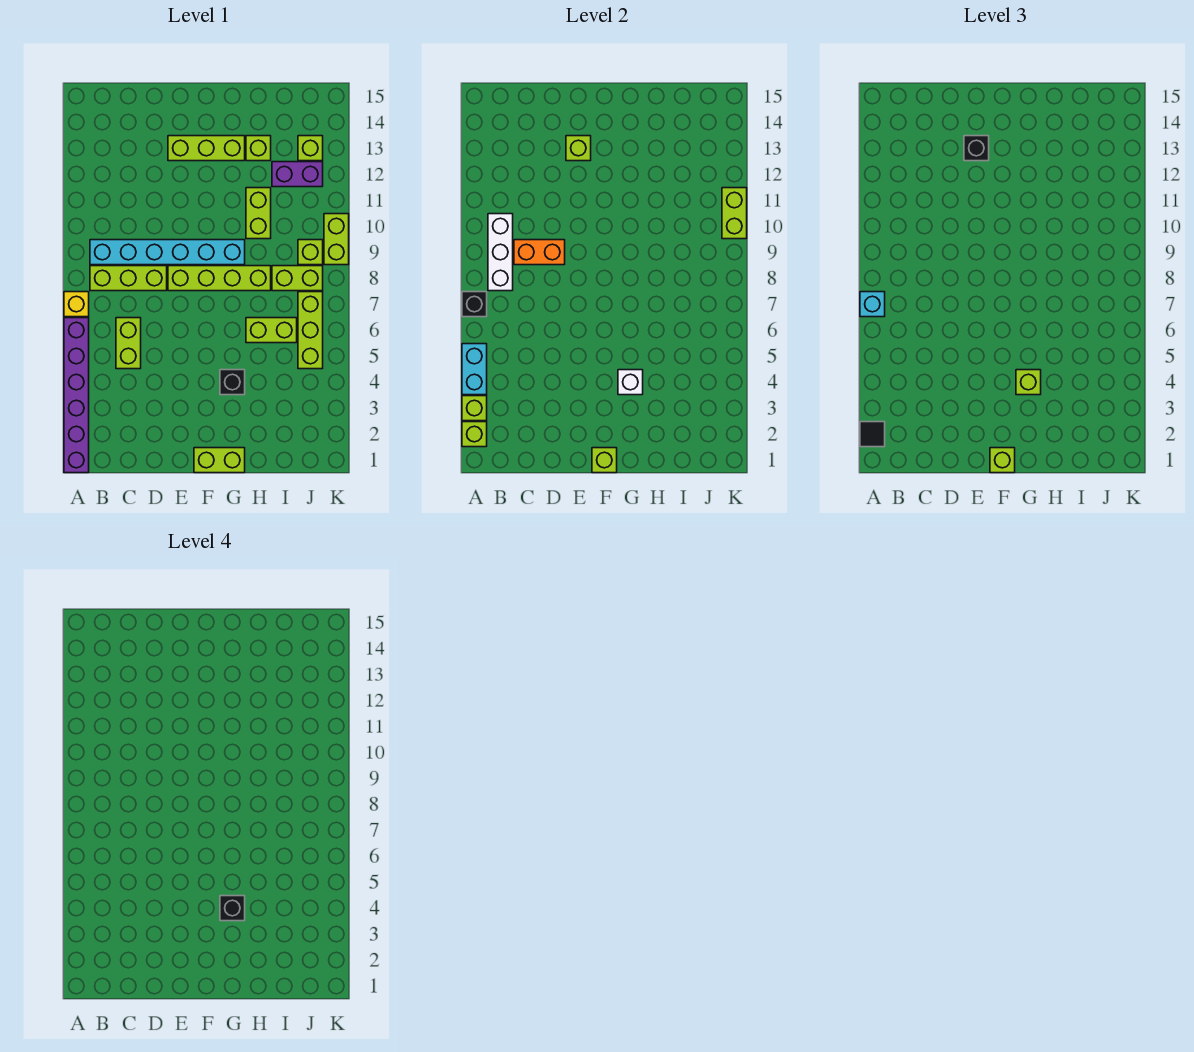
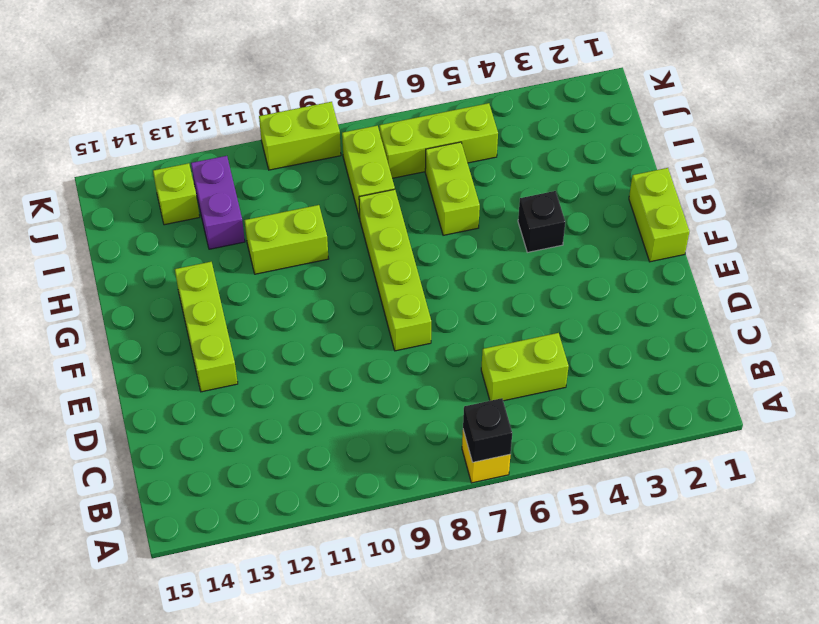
none -> purple 1x6 brick [64,318,89,473]
none -> lime 1x3 brick [90,266,167,291]
none -> cyan 1x6 brick [90,240,245,265]
none -> lime 1x1 brick [246,136,271,161]

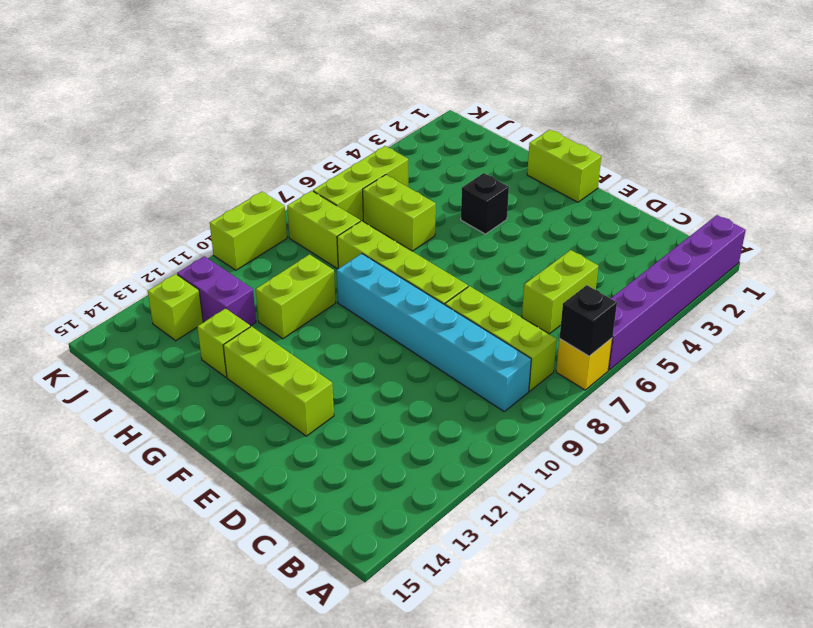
none -> lime 1x1 brick [298,240,323,265]
none -> lime 1x1 brick [462,422,487,447]
none -> lime 1x1 brick [462,396,487,421]
none -> cyan 1x2 brick [462,344,487,395]

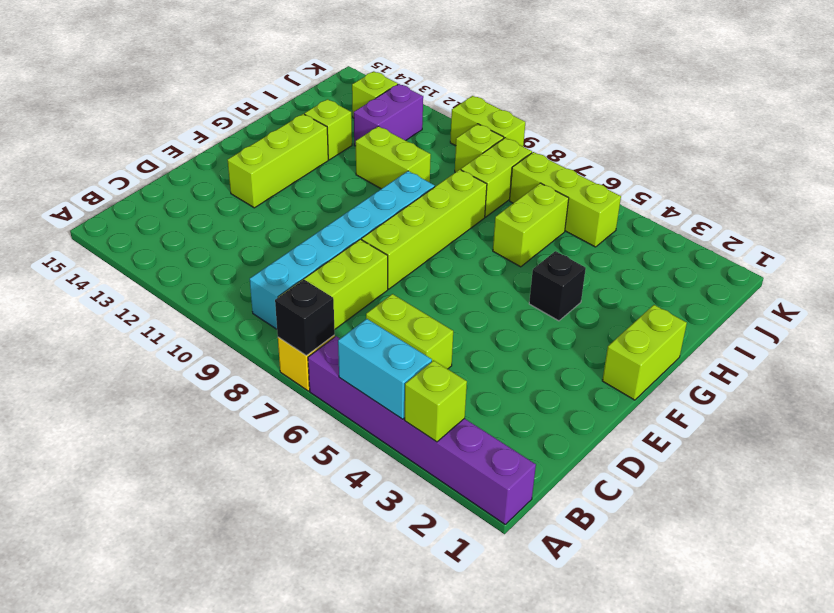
none -> lime 1x1 brick [462,422,487,447]
none -> white 1x3 brick [488,214,513,291]
none -> orange 1x2 brick [514,240,565,265]
none -> lime 1x1 brick [566,136,591,161]

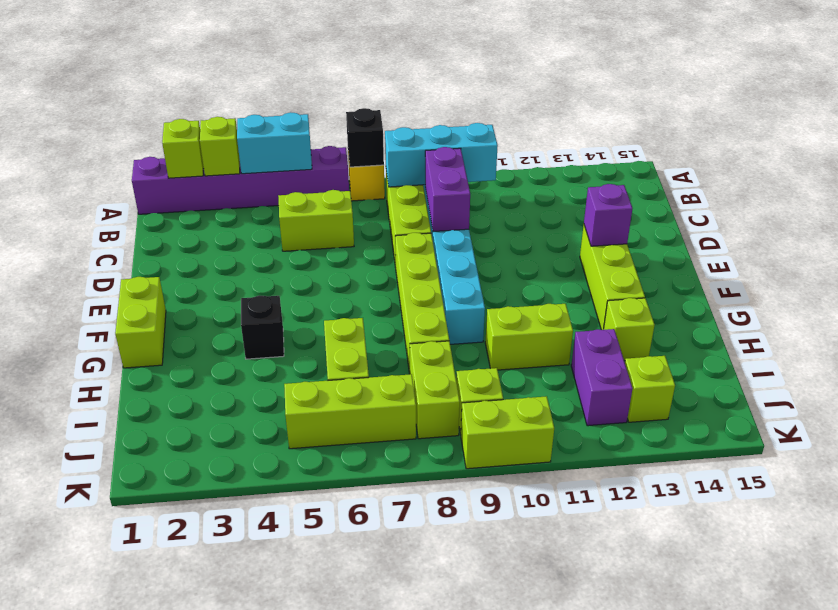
cyan 1x3 brick [385,123,498,187] -> white 1x3 brick [488,214,513,291]
purple 1x2 brick [425,147,470,232] -> orange 1x2 brick [514,240,565,265]
purple 1x1 brick [584,184,632,246] -> lime 1x1 brick [566,136,591,161]
none -> lime 1x1 brick [592,448,617,473]
none -> white 1x1 brick [618,370,643,395]
none -> lime 1x2 brick [722,188,747,239]
none -> black 1x1 tile [860,422,885,447]

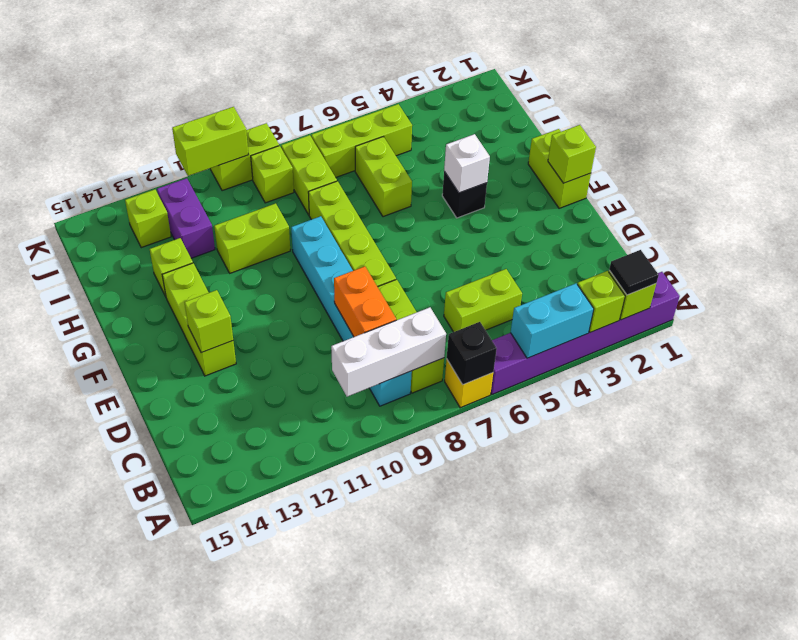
none -> cyan 1x1 brick [860,292,885,317]
none -> black 1x1 brick [964,136,989,161]
none -> lime 1x1 brick [990,448,1015,473]
none -> lime 1x1 brick [1016,370,1041,395]

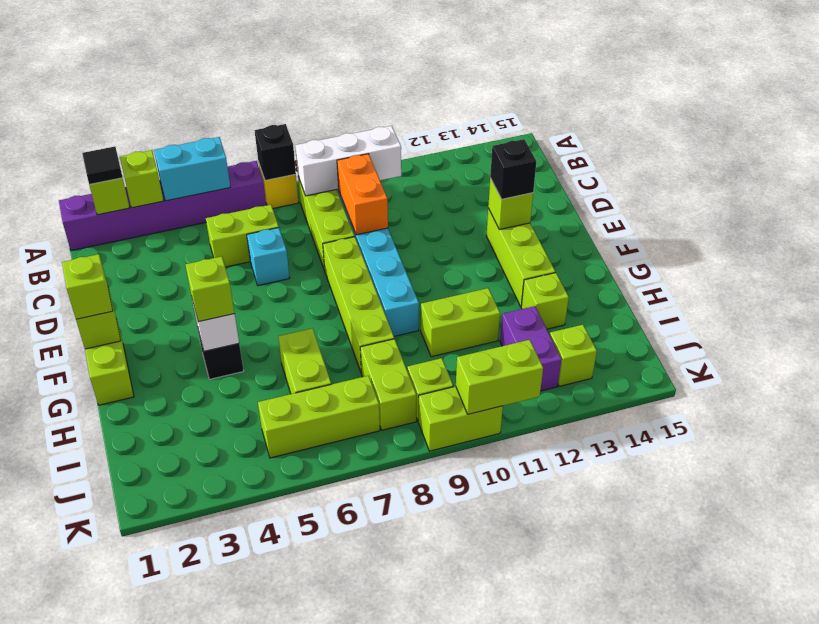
cyan 1x1 brick [247,228,289,285] -> cyan 1x1 brick moved to [860,292,885,317]
none -> black 1x1 brick [220,896,245,921]

